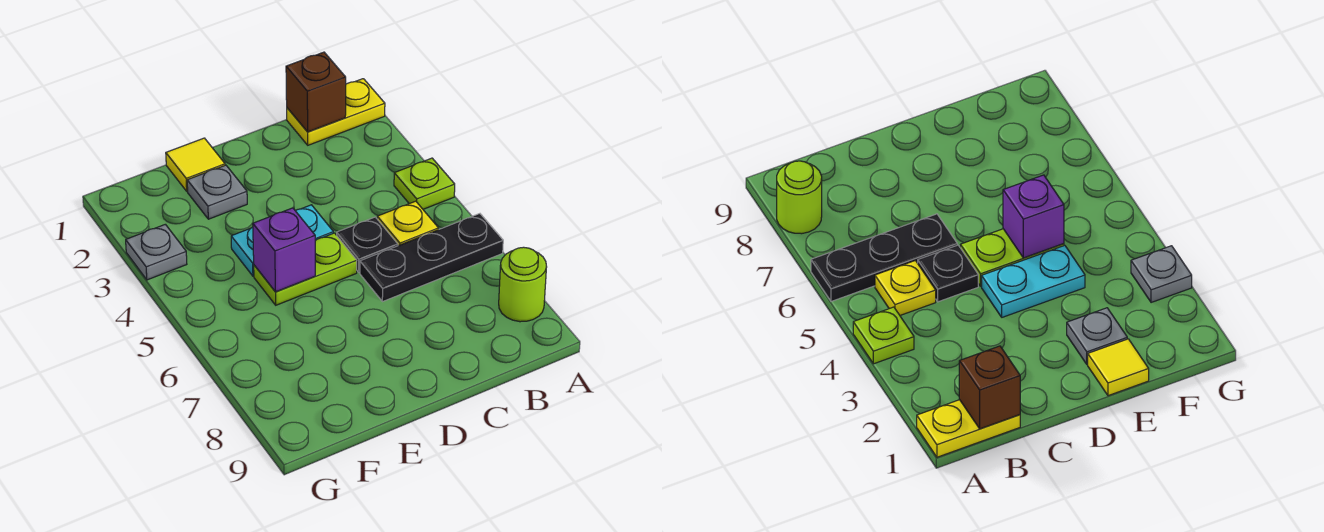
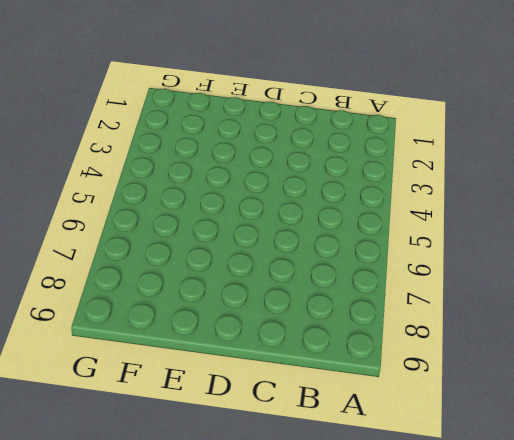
none -> yellow 1x2 plate [287,79,385,145]
none -> lime 1x1 plate [394,158,455,209]
none -> black 1x3 plate [360,214,503,302]

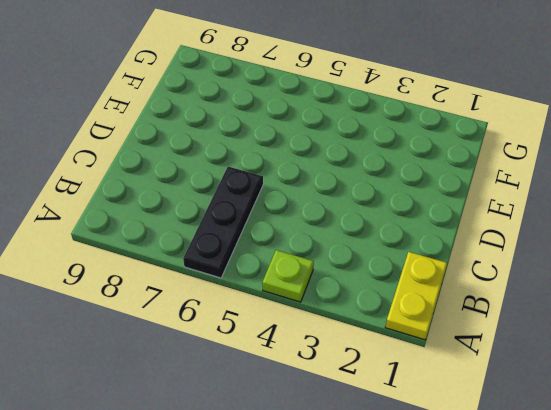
none -> lime 1x1 round brick [499,247,547,322]
none -> yellow 1x1 plate [377,201,439,246]
none -> black 1x1 plate [337,217,398,272]

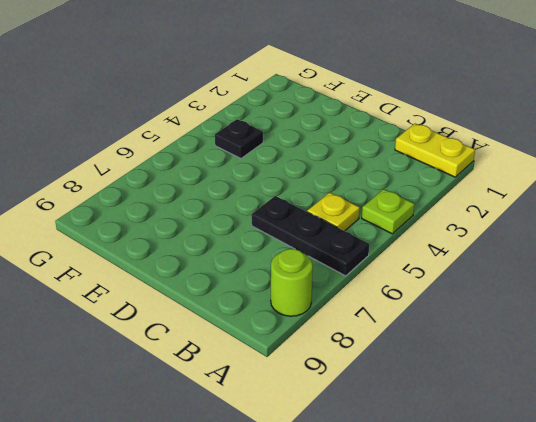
black 1x1 plate [215,119,263,158] -> black 1x1 plate moved to [337,217,398,272]
none -> cyan 1x2 plate [231,205,333,276]
none -> lime 1x2 plate [254,233,357,305]
none -> yellow 1x1 tile [166,138,225,191]

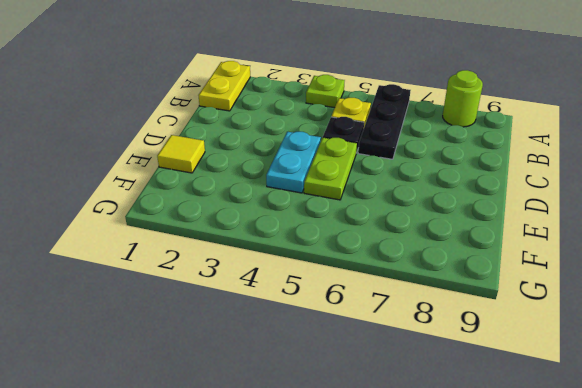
none -> grey 1x1 plate [187,165,247,219]
none -> grey 1x1 plate [126,224,187,280]
none -> brown 1x1 brick [286,52,346,132]

